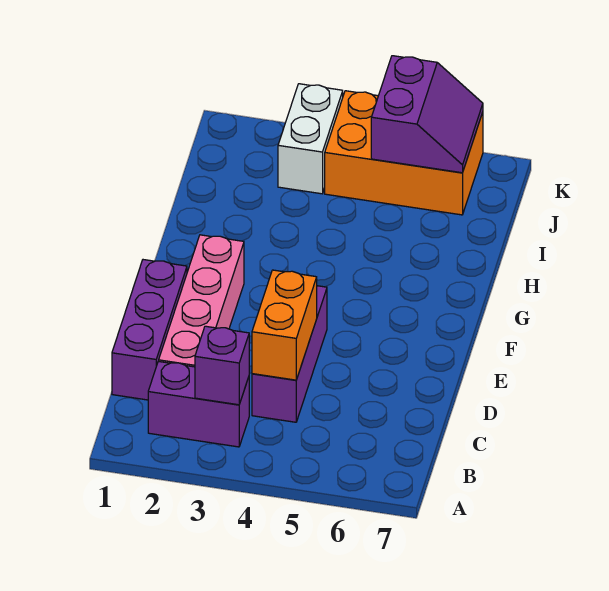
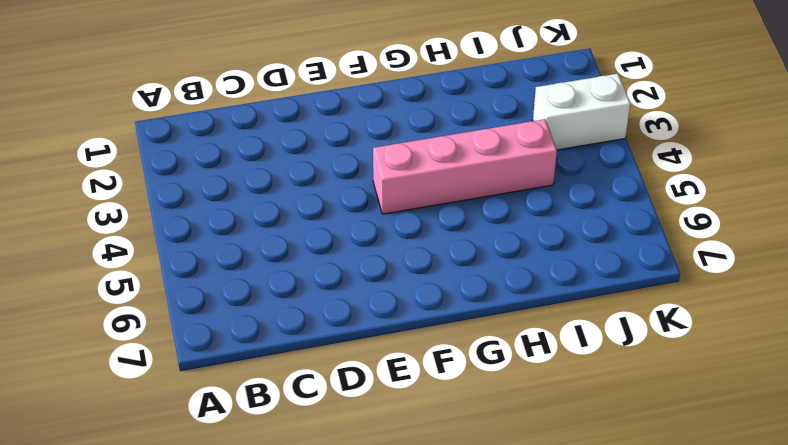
pink 1x4 brick [373,119,557,214] -> pink 1x4 brick moved to [159,235,244,367]
none -> purple 1x2 brick [148,361,249,447]
none -> purple 1x3 brick [112,260,187,400]

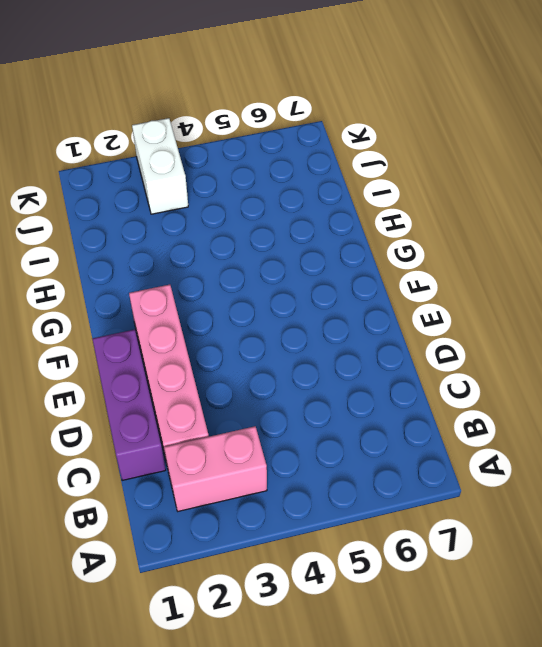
pink 1x2 brick [164,426,267,511] -> purple 1x2 brick [148,361,249,447]
none -> purple 1x3 brick [252,286,327,422]
none -> orange 2x3 brick [325,91,483,215]

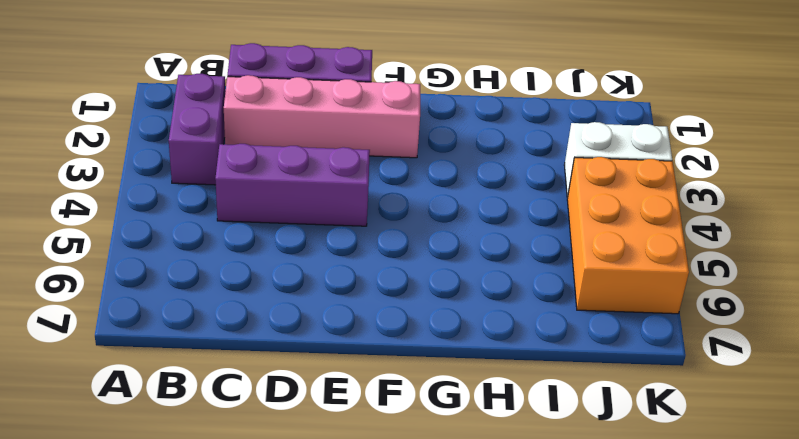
none -> purple 1x1 brick [195,326,249,405]
none -> orange 1x2 brick [252,270,317,380]

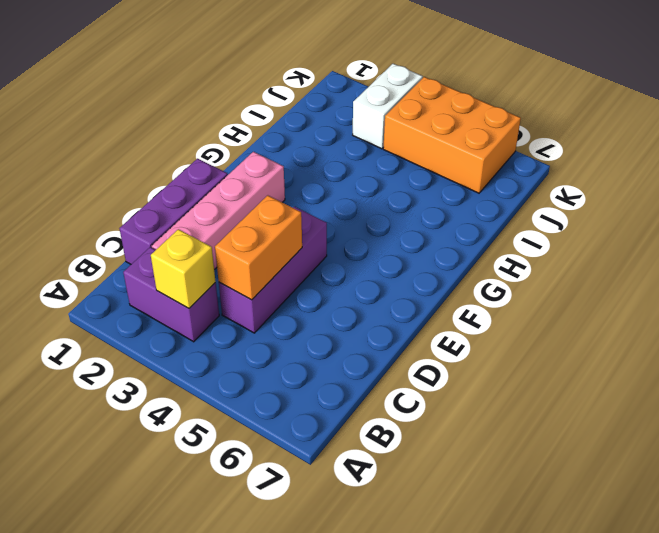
yellow 1x1 brick [151,229,216,308] -> purple 1x1 brick [195,326,249,405]
none -> purple 2x2 slope [371,56,483,173]

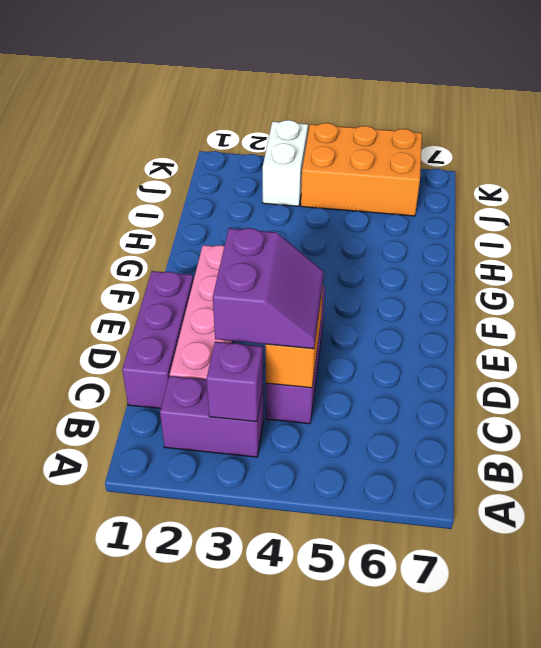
purple 2x2 slope [213,228,324,349] -> purple 2x2 slope moved to [371,56,483,173]

